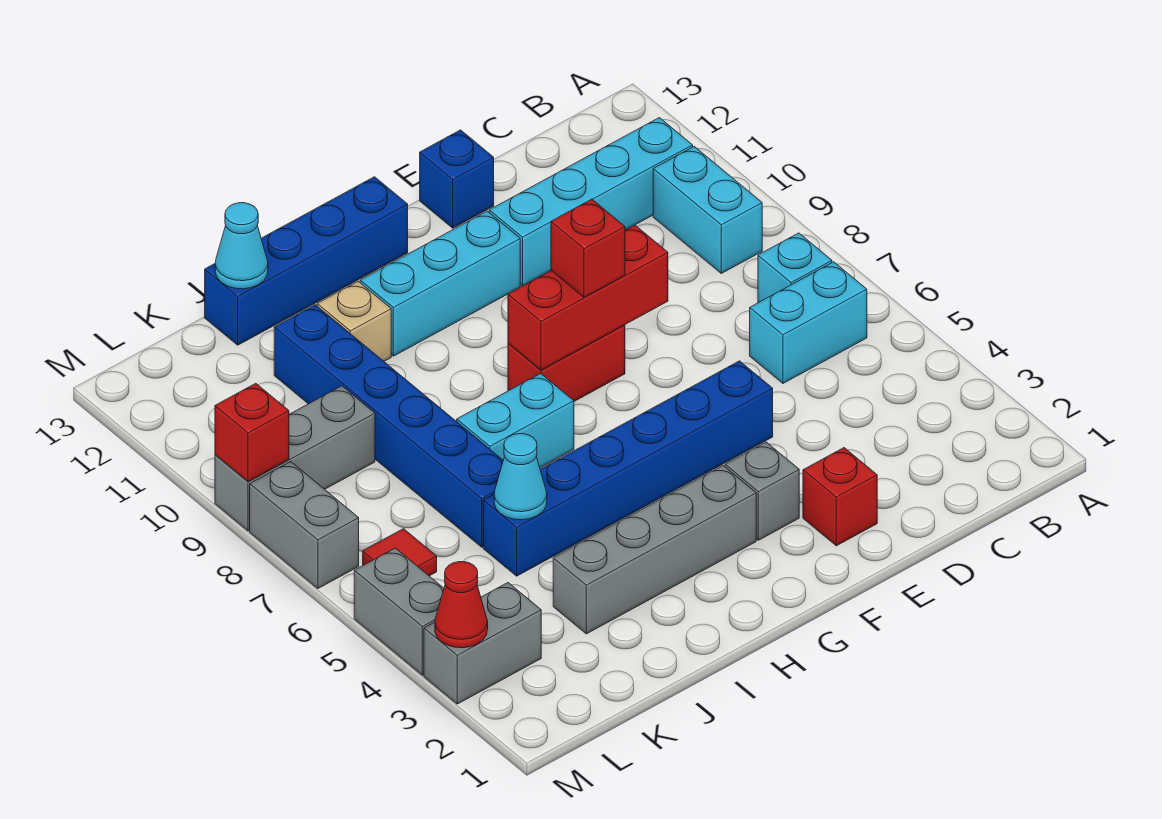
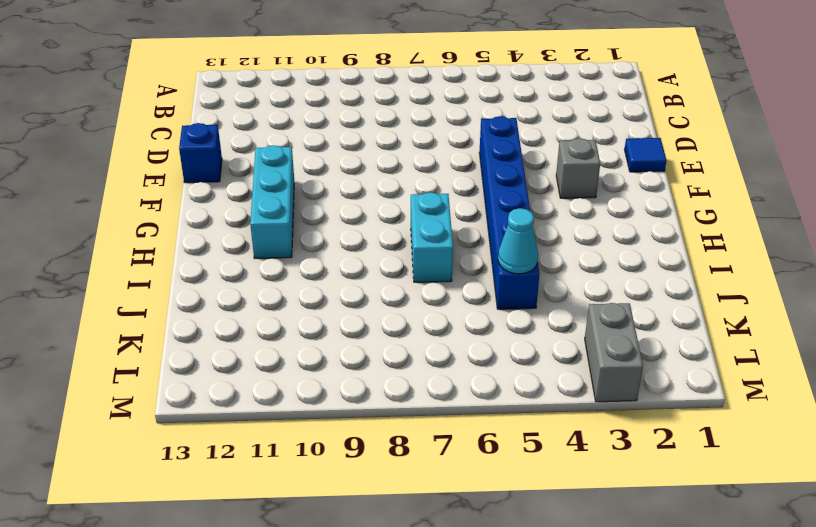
blue 1x1 tile [625,138,666,172] -> none
none -> cyan 1x2 brick [750,262,867,383]
none -> cyan 1x1 brick [758,233,832,303]
none -> cyan 1x2 brick [653,147,762,273]

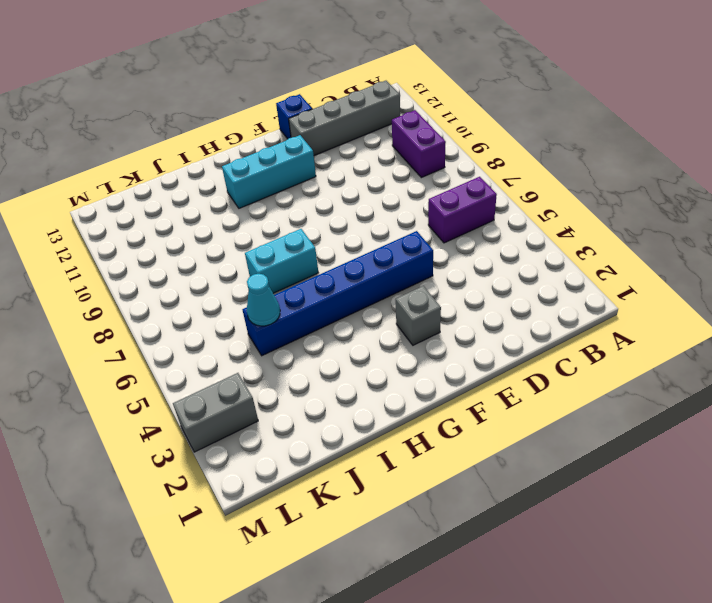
purple 1x2 brick [428,177,497,243] -> cyan 1x2 brick [750,262,867,383]
purple 1x2 brick [392,110,446,178] -> cyan 1x2 brick [653,147,762,273]
grey 1x4 brick [289,81,400,156] -> grey 1x4 brick moved to [553,466,756,634]
none -> cyan 1x1 brick [758,233,832,303]
none -> cyan 1x4 brick [489,118,693,286]
none -> red 1x1 brick [803,448,877,546]

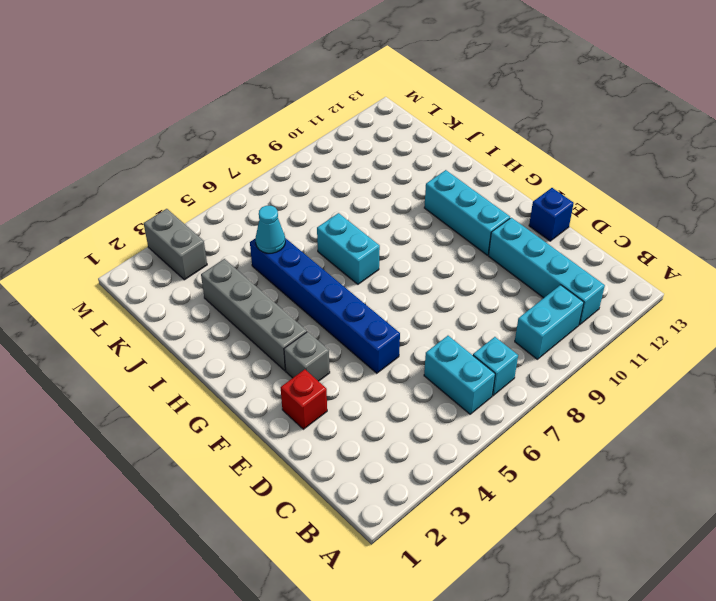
none -> red 1x2 brick [508,325,625,401]
none -> blue 1x4 brick [205,177,408,345]
none -> tan 1x1 brick [317,281,391,361]

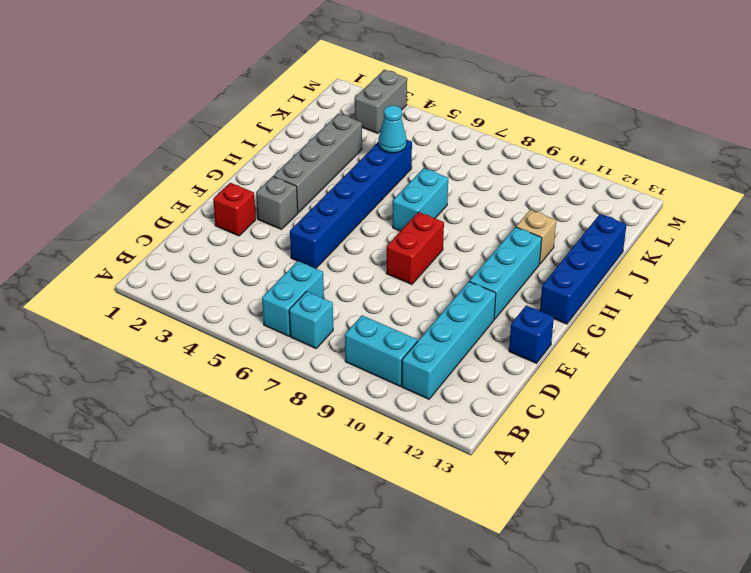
none -> blue 1x6 brick [274,305,503,547]
none -> grey 1x3 brick [215,386,375,531]
none -> red 1x1 tile [363,529,437,576]

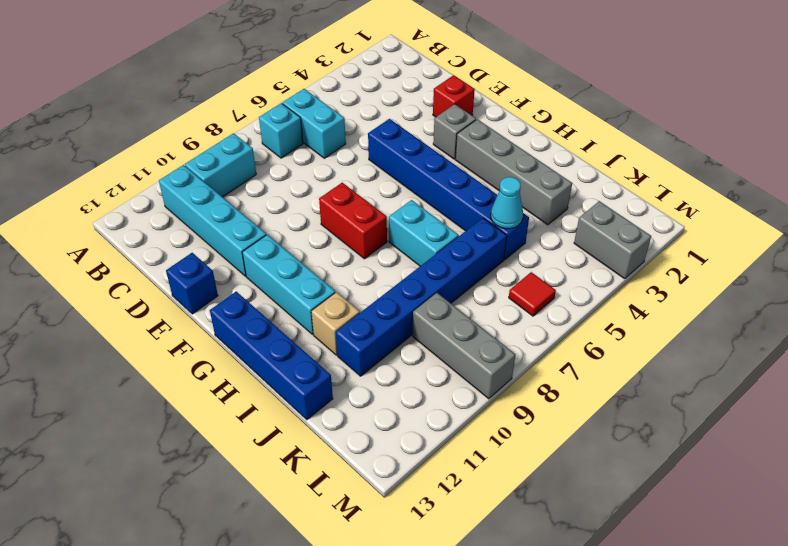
none -> grey 1x2 brick [354,548,444,675]
none -> grey 1x2 brick [250,462,359,589]
none -> red 1x3 brick [508,225,668,370]

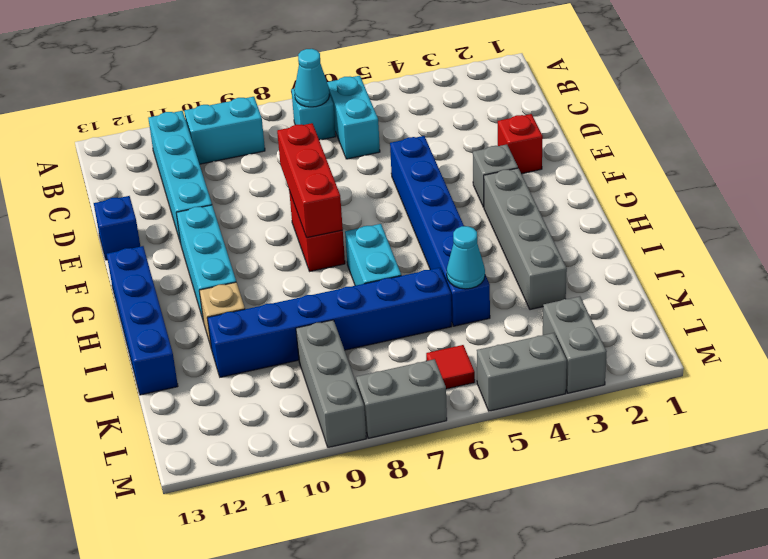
cyan 1x1 cone [294,49,330,107] -> cyan 1x1 cone moved to [215,203,268,289]
none -> red 1x1 cone [435,562,488,648]
none -> red 1x1 brick [215,383,289,482]
none -> red 1x1 brick [551,199,625,297]

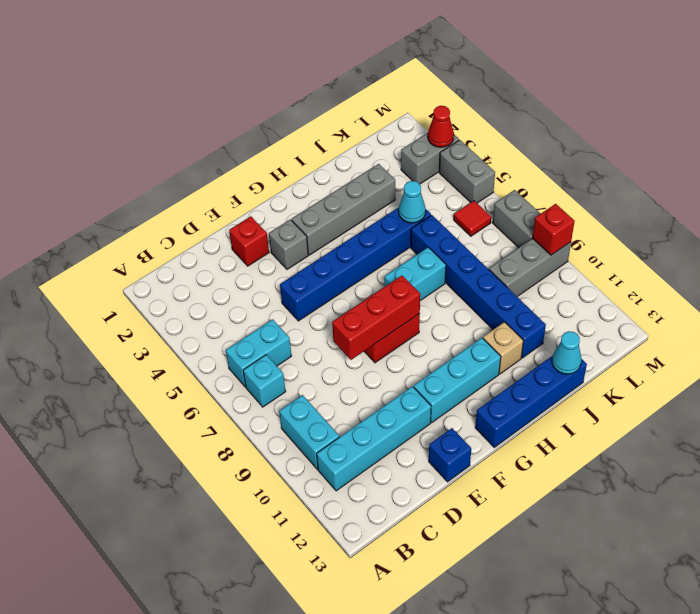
none -> red 1x1 brick [551,199,625,297]

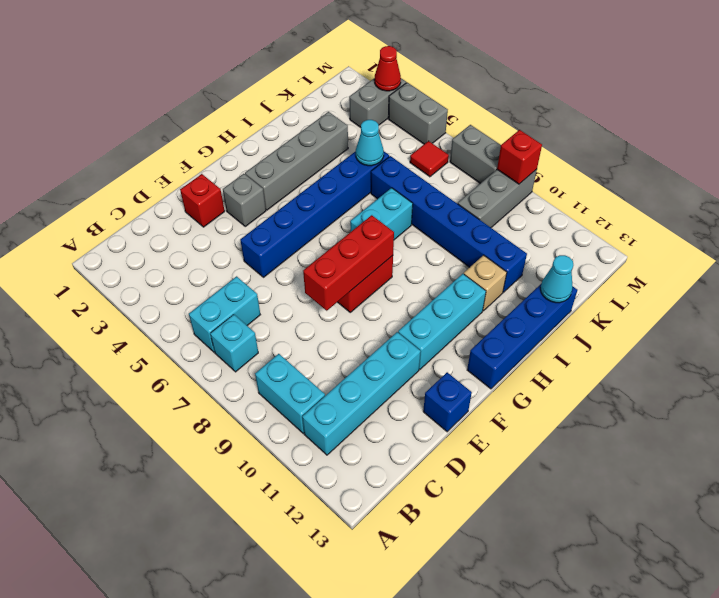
none -> red 1x1 brick [551,199,625,297]

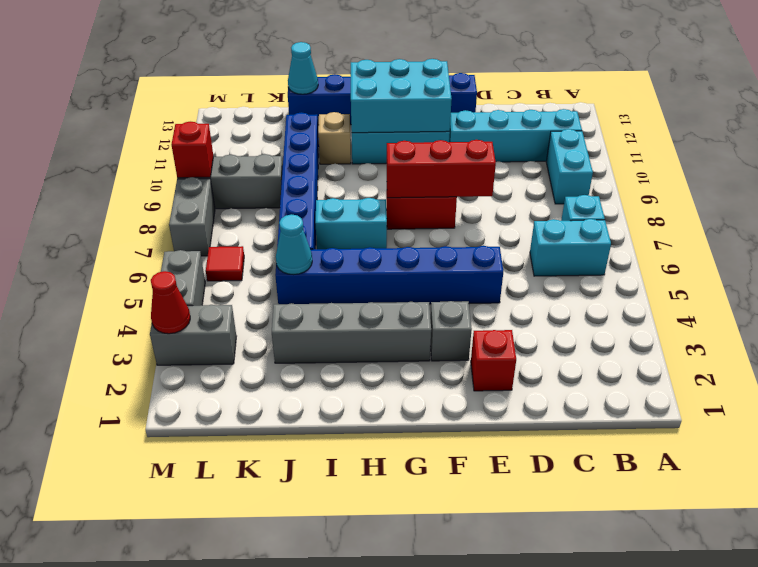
cyan 2x3 brick [351,59,452,133] -> none
none -> red 1x1 brick [551,199,625,297]

